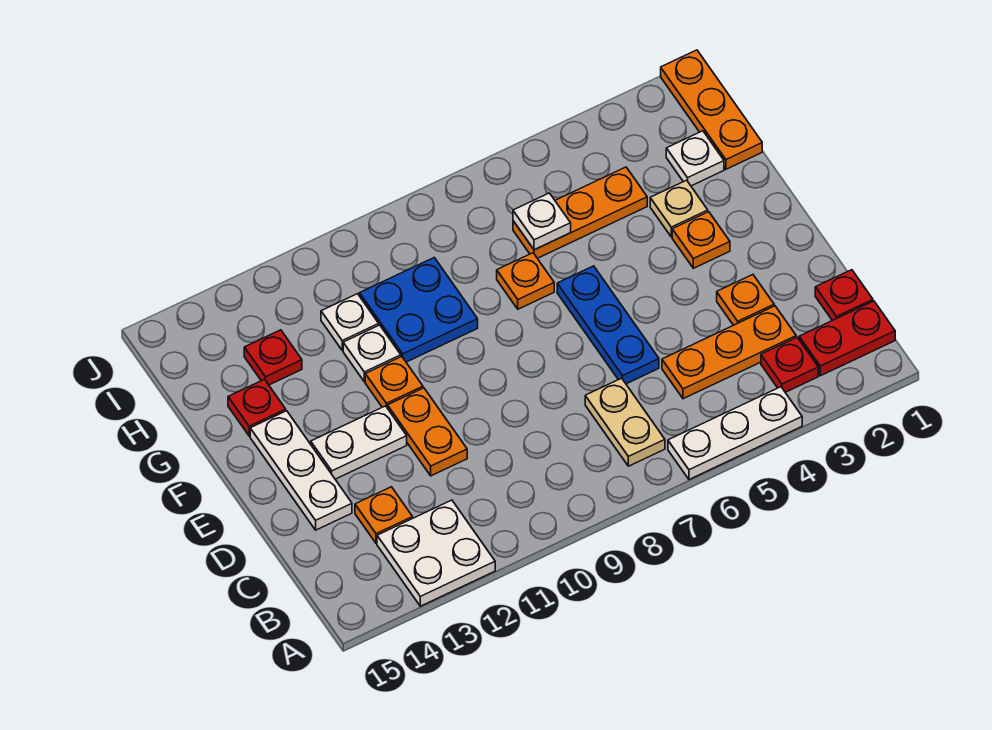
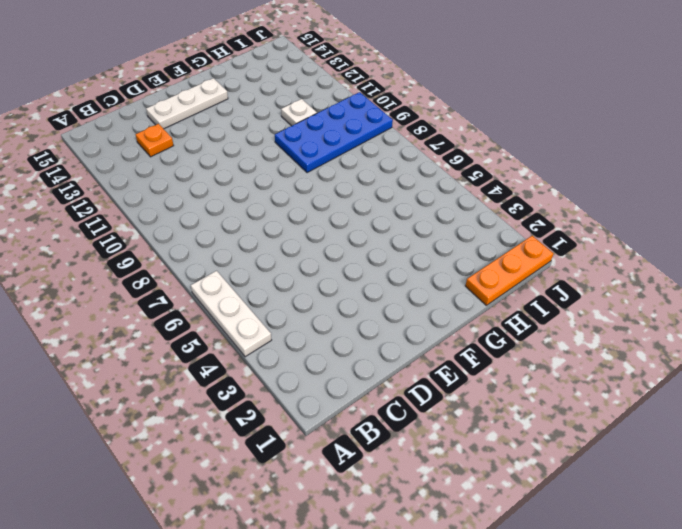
blue 2x4 plate [275,92,393,173] -> blue 2x2 plate [359,258,478,362]
none -> white 2x2 plate [377,500,495,606]
none -> red 1x2 plate [799,301,895,376]
none -> red 1x1 plate [761,337,818,392]

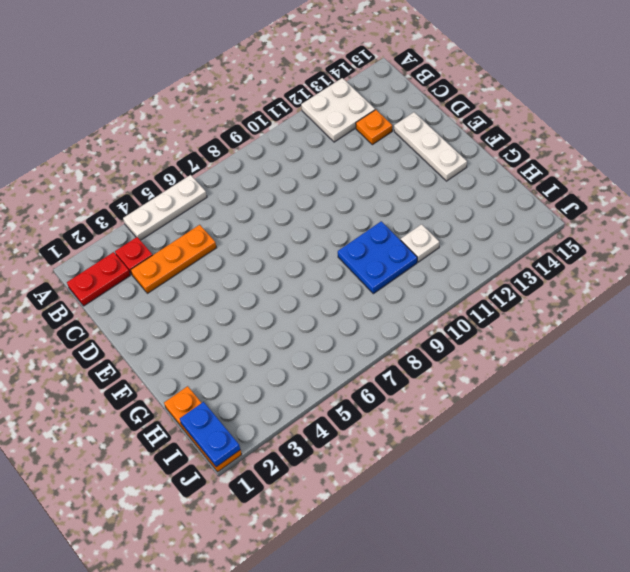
blue 1x2 plate [180,402,240,467] -> none
none -> tan 1x2 plate [585,378,665,466]
none -> red 1x1 plate [815,270,873,321]
none -> orange 1x1 plate [717,275,774,325]

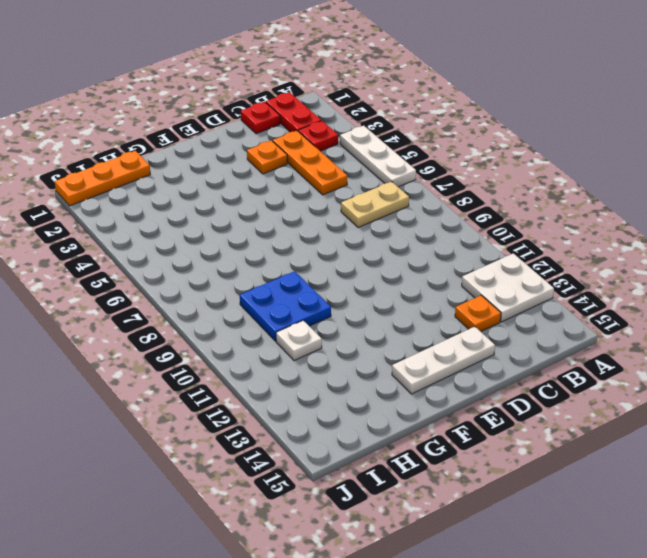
none -> blue 1x3 plate [557,266,659,384]
none -> orange 1x2 plate [387,388,467,476]
none -> white 1x2 plate [311,406,407,479]

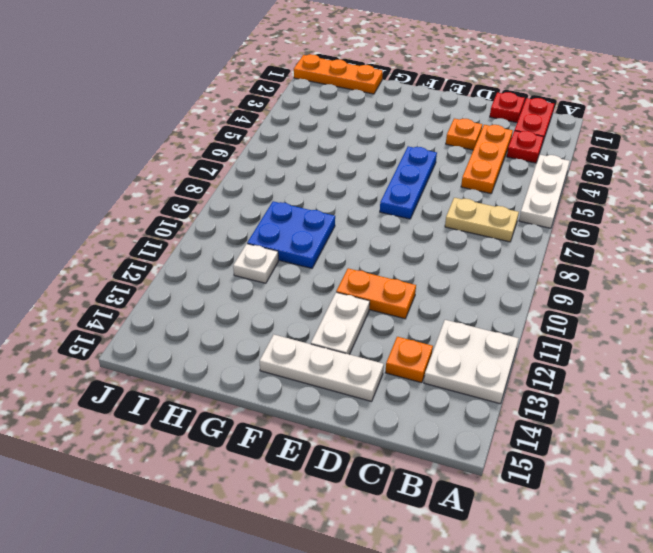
blue 1x3 plate [380,146,437,219] -> blue 1x3 plate turned to [557,266,659,384]
none -> orange 1x1 plate [672,212,730,268]
none -> orange 1x1 plate [365,357,423,407]
none -> tan 1x1 plate [650,180,708,237]

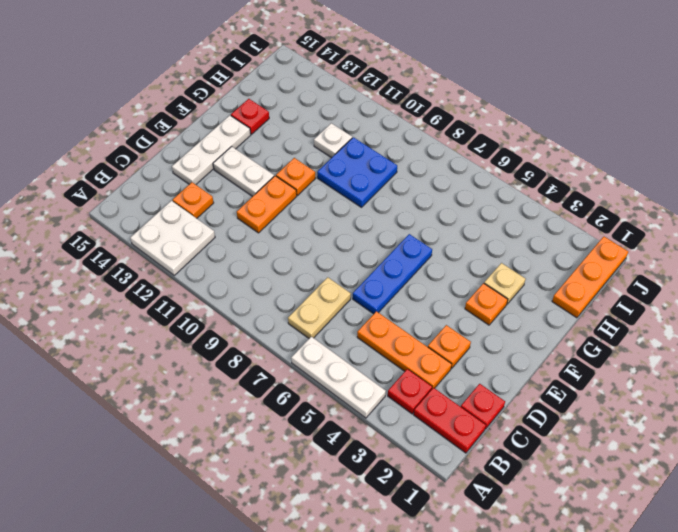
none -> orange 1x1 plate [497,253,554,309]
none -> white 1x1 plate [343,325,401,382]
none -> white 1x1 plate [666,131,724,186]

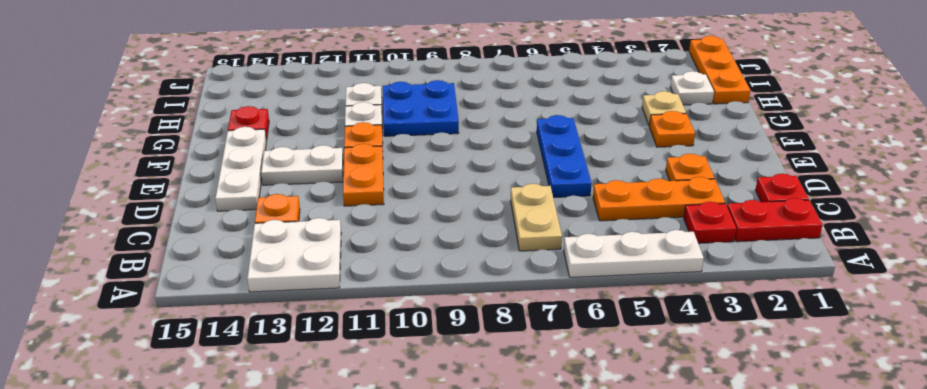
none -> orange 1x1 plate [497,253,554,309]
none -> orange 1x3 plate [513,167,647,258]
none -> red 1x1 plate [244,330,302,385]

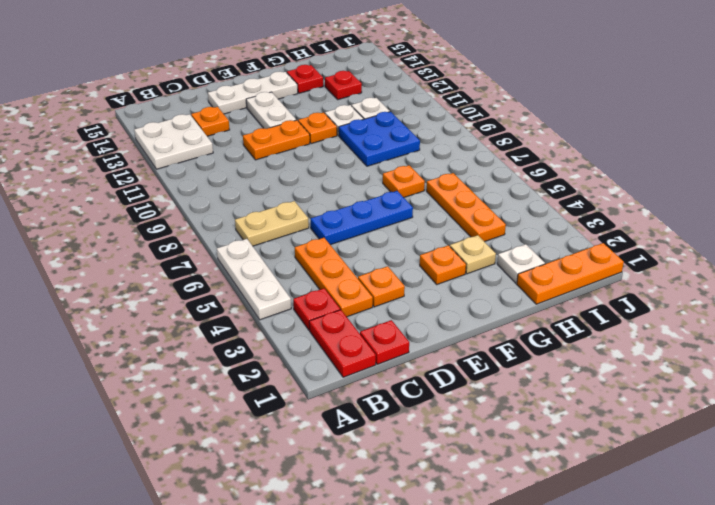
none -> white 1x1 plate [513,193,571,250]

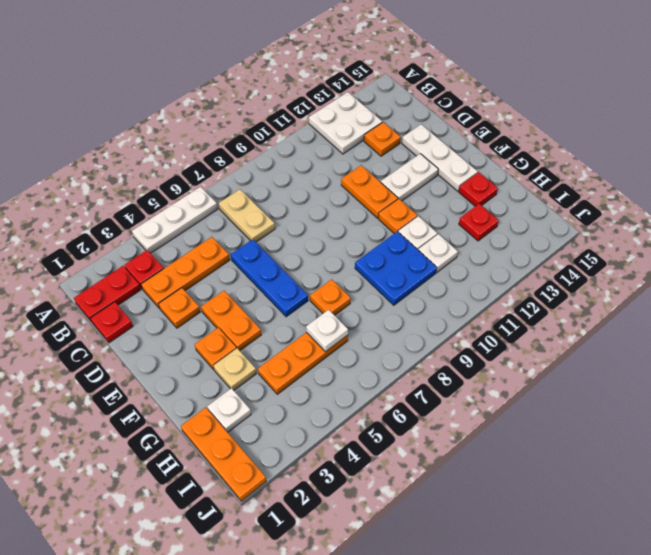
orange 1x2 plate [201,291,261,351] -> none

